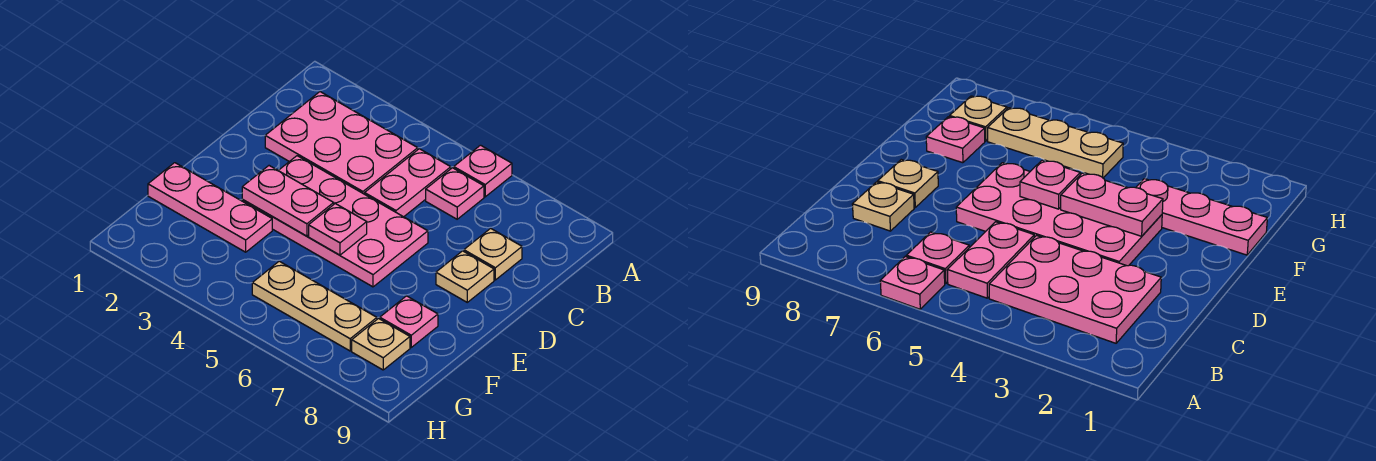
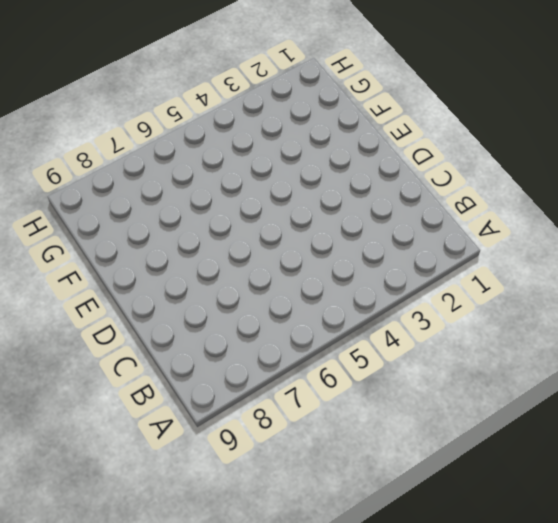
none -> pink 1x1 plate [454,145,512,197]
none -> pink 2x3 plate [265,92,418,194]
none -> pink 1x2 plate [365,149,451,217]

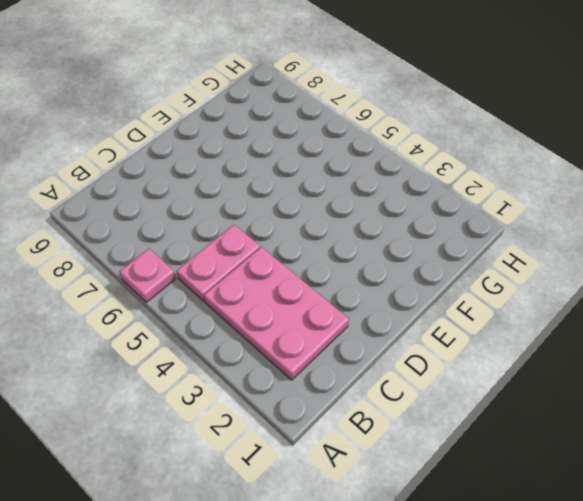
none -> pink 1x1 plate [426,168,484,219]
none -> tan 1x1 plate [464,228,522,280]
none -> pink 2x4 plate [242,156,428,287]

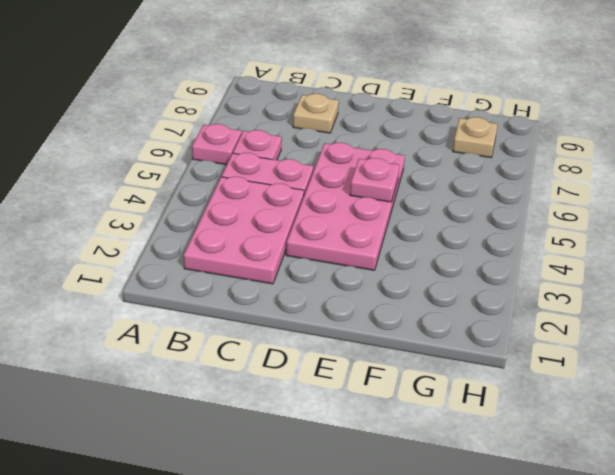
none -> tan 1x1 plate [436,251,494,302]
none -> pink 1x3 plate [148,163,272,252]
none -> pink 1x1 plate [380,296,438,347]

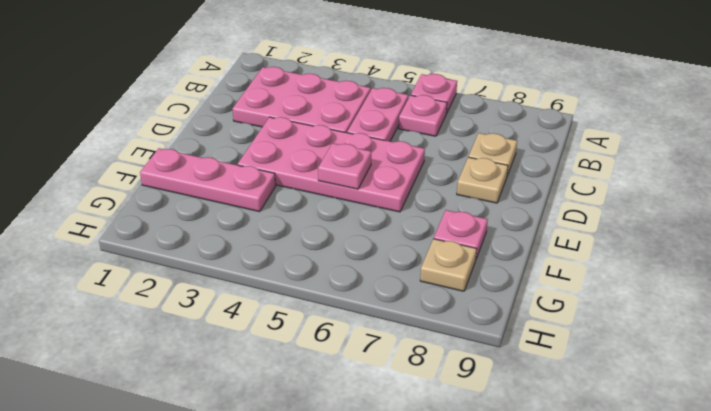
none -> tan 1x3 plate [252,261,377,351]
none -> pink 1x2 plate [242,166,334,236]

